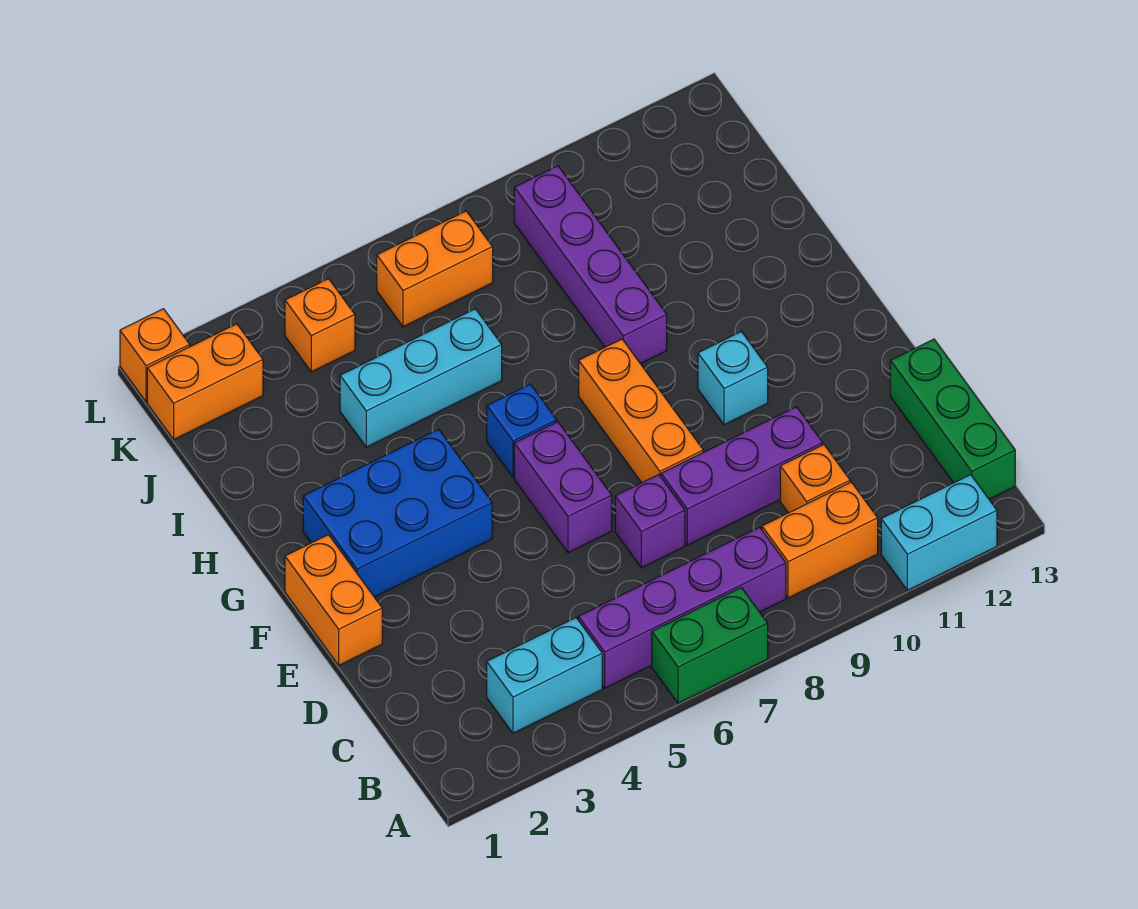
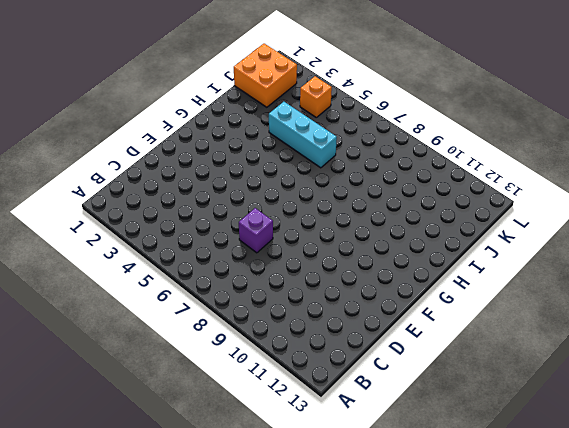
orange 2x2 brick [234,44,297,107] -> orange 1x2 brick [147,324,263,439]
none -> green 1x2 brick [652,588,768,703]
none -> cyan 1x2 brick [881,475,997,591]
none -> cyan 1x2 brick [487,618,602,733]

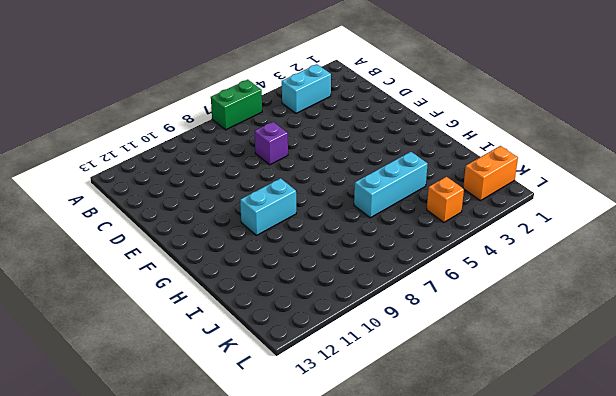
cyan 1x2 brick [240,178,296,236] -> cyan 1x2 brick moved to [881,475,997,591]
none -> purple 1x4 brick [578,527,786,688]
none -> orange 1x2 brick [762,482,878,598]
none -> green 1x3 brick [890,339,1015,499]

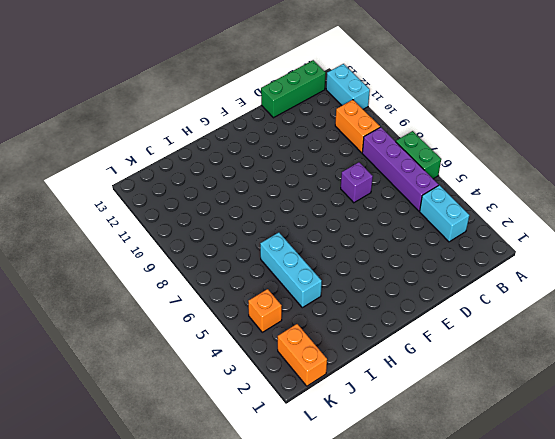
none -> orange 1x1 brick [780,445,850,513]
none -> purple 1x3 brick [661,407,823,545]
none -> orange 1x2 brick [285,535,382,665]

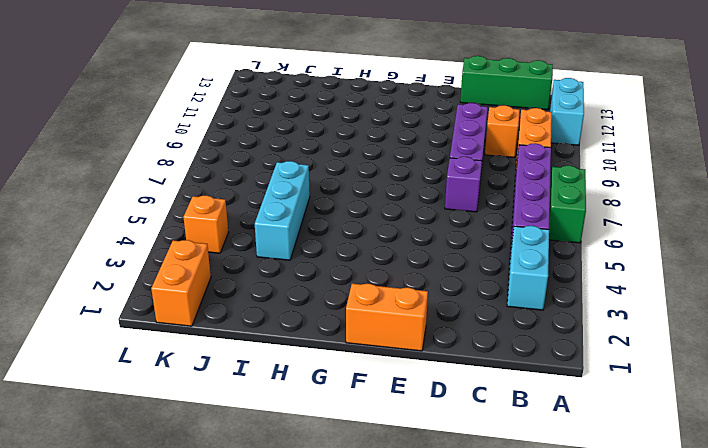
none -> purple 1x2 brick [514,422,612,553]
none -> orange 1x3 brick [579,339,703,483]
none -> blue 2x3 brick [303,429,492,597]

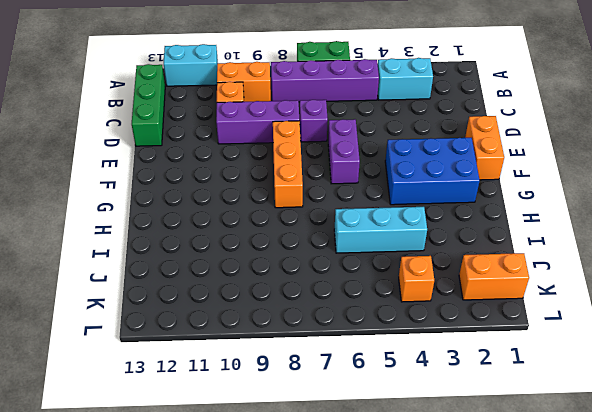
none -> cyan 1x1 brick [698,332,768,425]
none -> blue 1x1 brick [487,384,557,477]
none -> purple 1x4 brick [514,166,667,364]

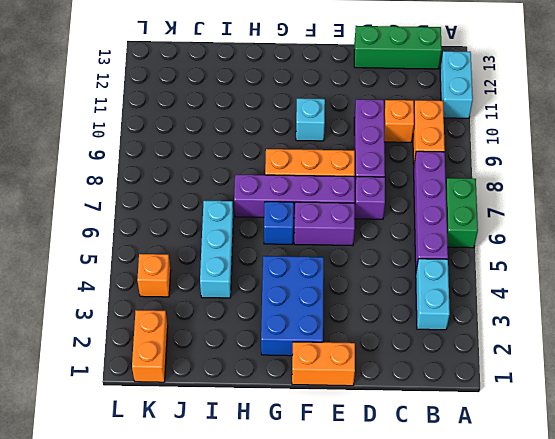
purple 1x4 brick [234,175,355,218] -> purple 1x4 brick moved to [514,166,667,364]
none -> orange 1x2 brick [377,211,493,327]
none -> orange 1x1 brick [120,309,190,402]

